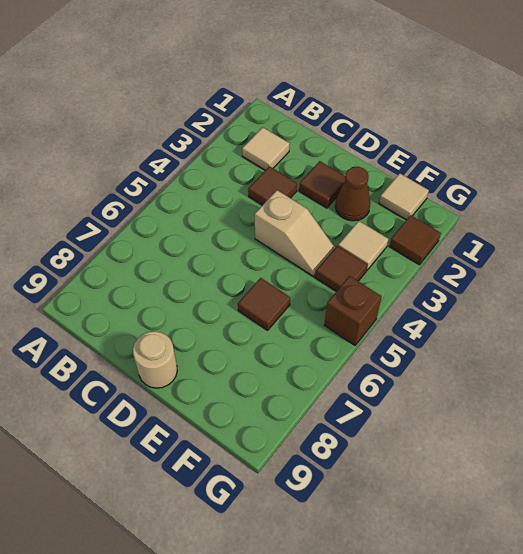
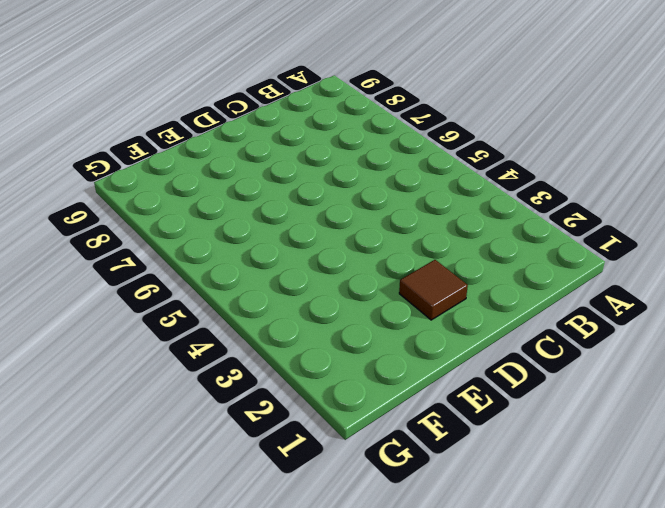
none -> tan 1x1 tile [242,127,290,170]
none -> brown 1x1 tile [248,166,297,205]
none -> tan 1x2 slope [255,190,335,277]

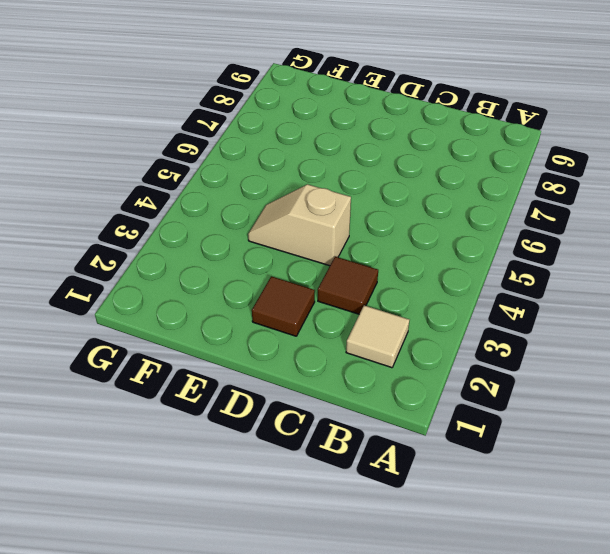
none -> tan 1x1 round brick [133,331,177,388]
none -> brown 1x1 cone [335,167,371,221]
none -> brown 1x1 tile [238,278,290,330]

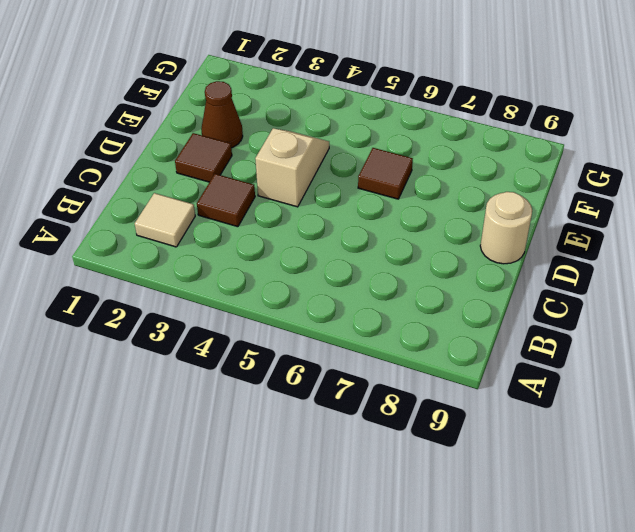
none -> tan 1x1 tile [379,173,429,220]
none -> tan 1x1 tile [338,221,388,271]
none -> brown 1x1 tile [315,246,367,291]

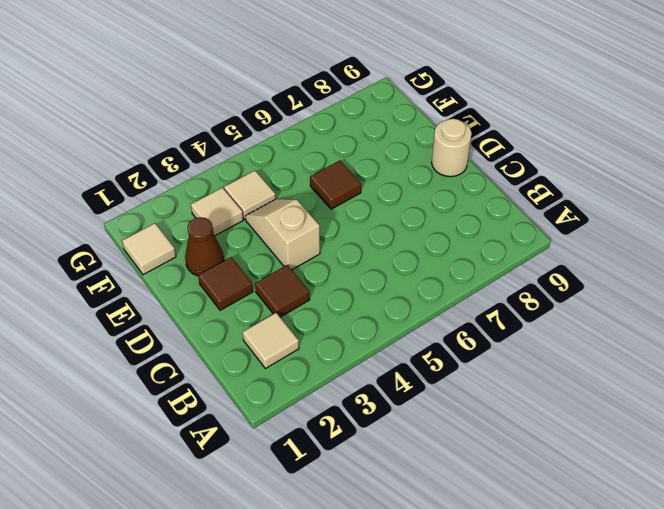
tan 1x1 tile [224,170,276,219] -> brown 1x1 tile [315,246,367,291]
none -> brown 1x1 tile [390,215,441,265]
none -> brown 1x1 brick [324,276,382,345]

